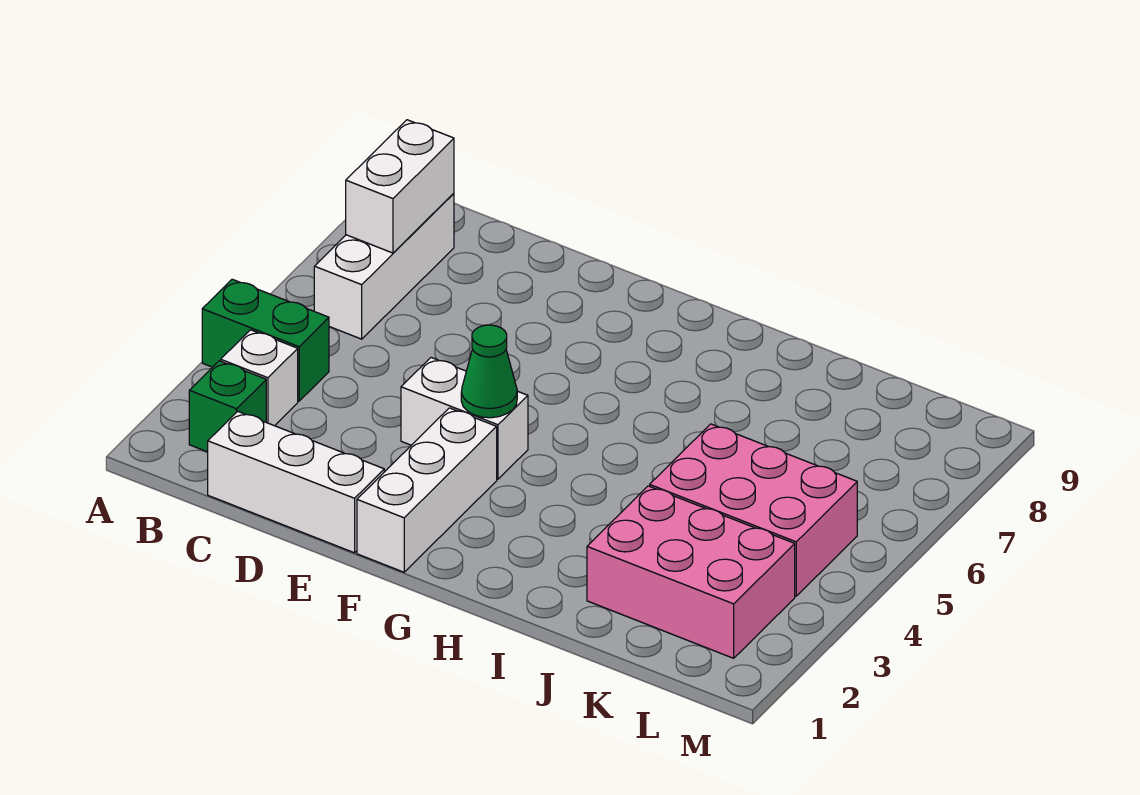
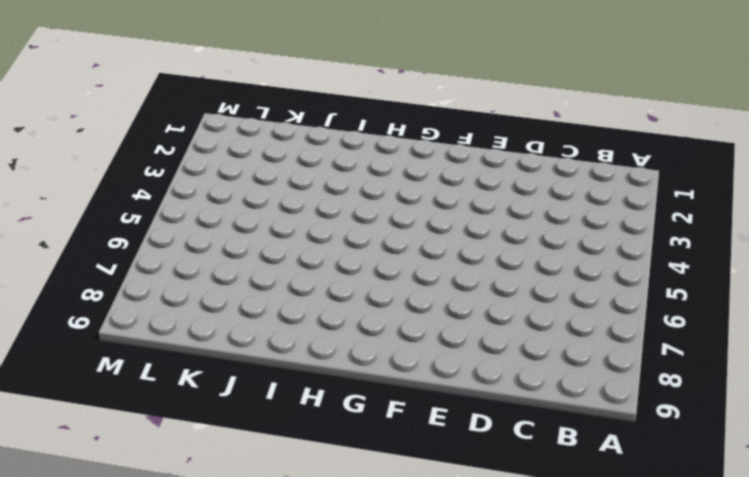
none -> green 1x2 brick [202,279,329,401]
none -> green 1x1 brick [189,361,266,452]

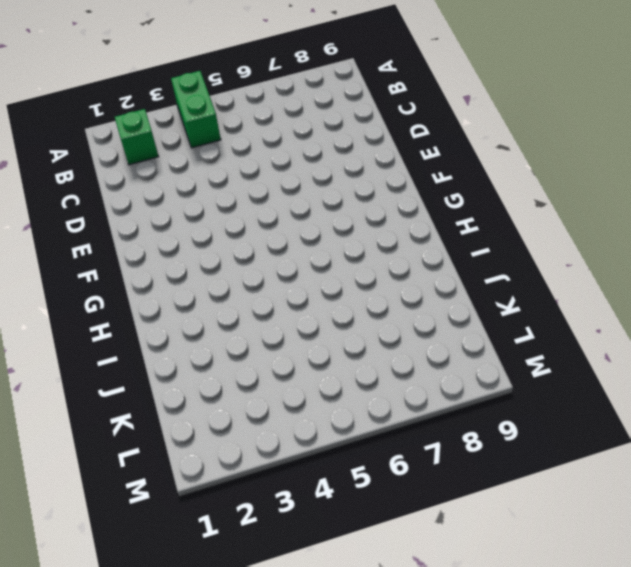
none -> white 1x1 brick [221,330,298,426]
none -> white 1x3 brick [314,193,454,339]

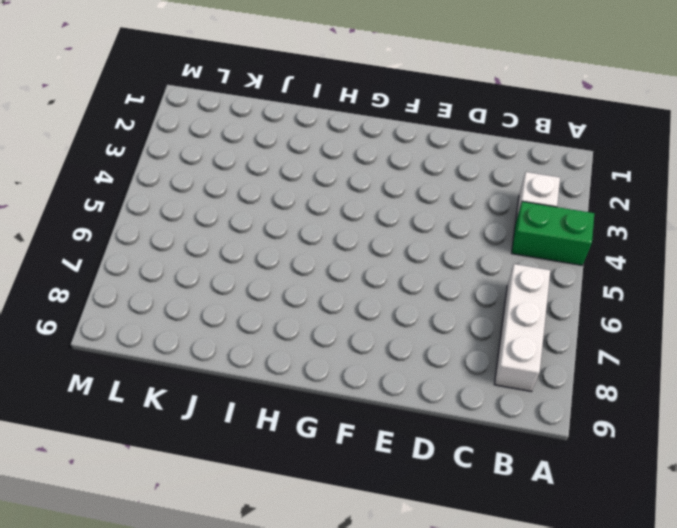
none -> green 1x1 brick [189,361,266,452]
none -> white 1x3 brick [208,411,384,553]

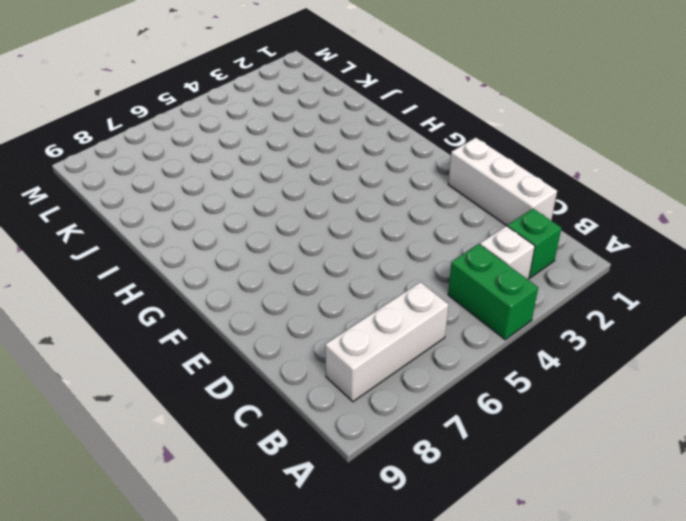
none -> white 1x2 brick [401,358,528,479]
none -> white 1x3 brick [357,408,497,572]

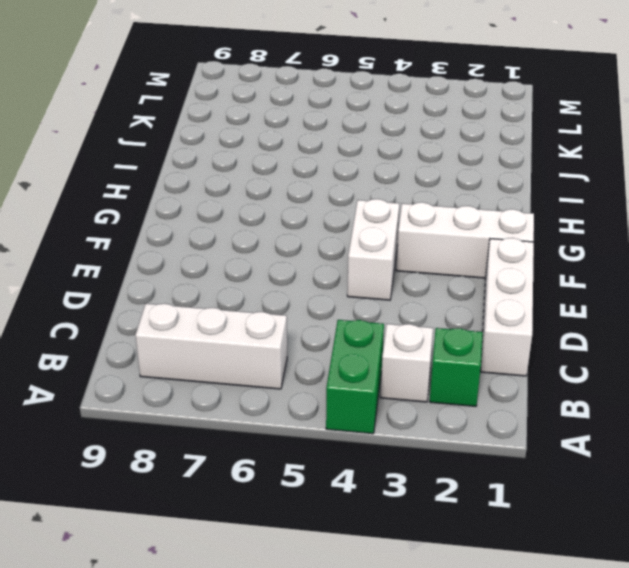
none -> pink 2x3 brick [587,486,795,658]
none -> pink 2x3 brick [650,424,857,596]

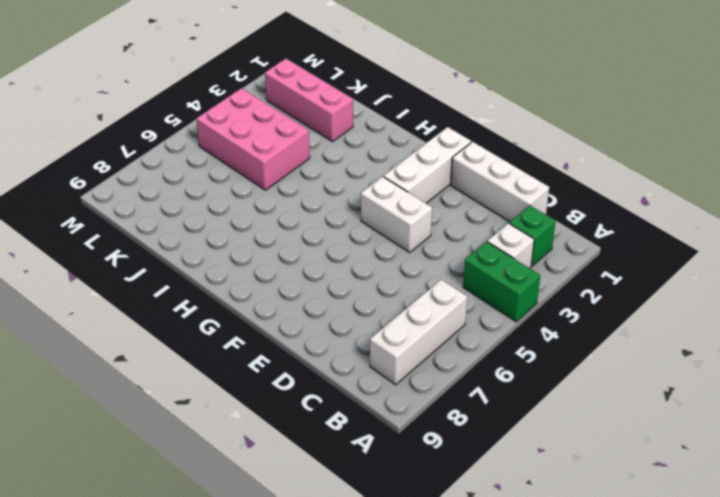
pink 1x3 brick [265,59,353,142] -> pink 2x3 brick [587,486,795,658]
none -> white 1x2 brick [346,120,454,253]
none -> green 1x1 cone [461,325,517,418]

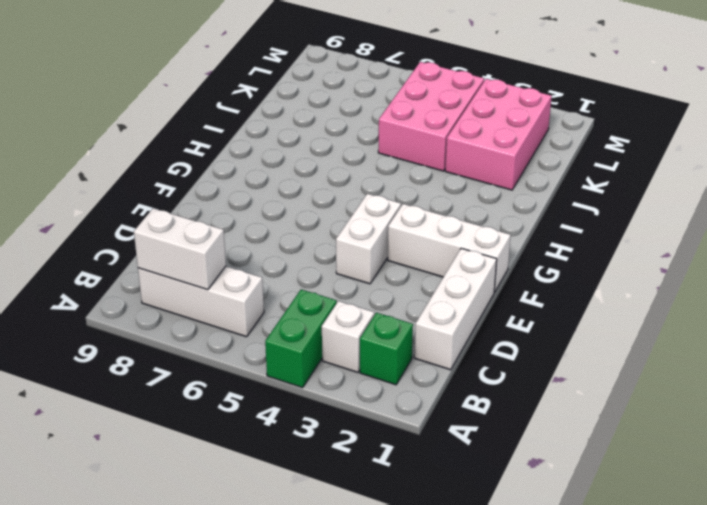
none -> green 1x1 cone [461,325,517,418]

